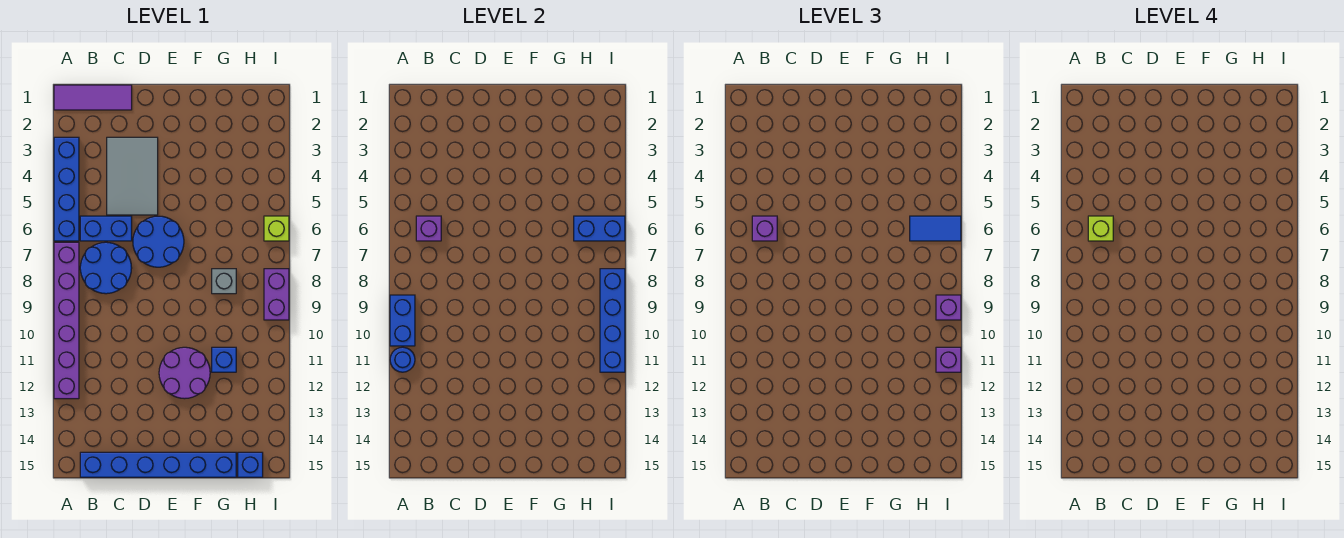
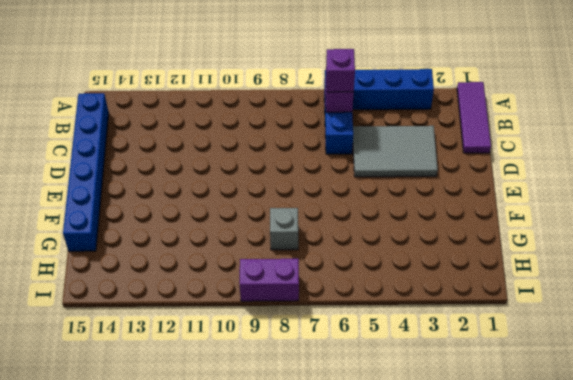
none -> purple 1x6 brick [54,242,79,399]
none -> blue 2x2 round brick [80,242,132,294]
none -> blue 2x2 round brick [133,216,184,267]

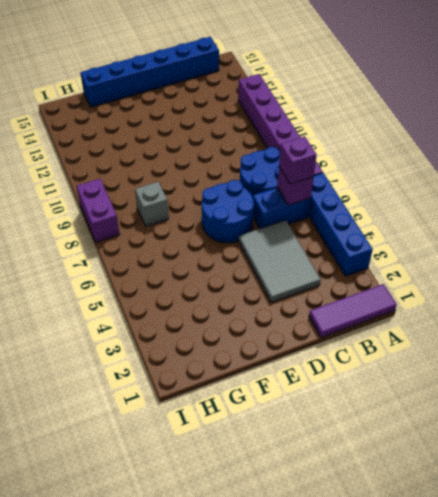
none -> purple 2x2 round brick [159,347,210,399]
none -> blue 1x1 brick [212,347,236,372]
none -> blue 1x1 brick [238,452,263,477]

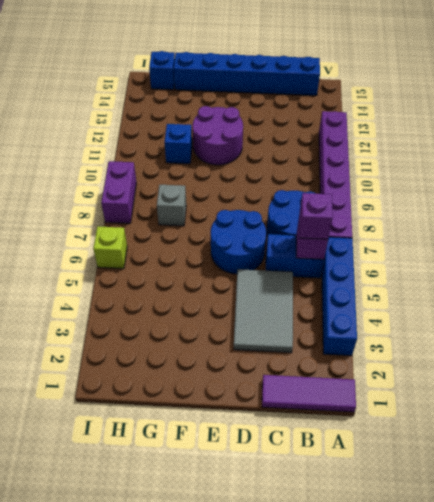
none -> blue 1x2 brick [390,295,415,346]
none -> blue 1x1 round brick [390,347,415,372]
none -> blue 1x2 brick [574,216,625,241]

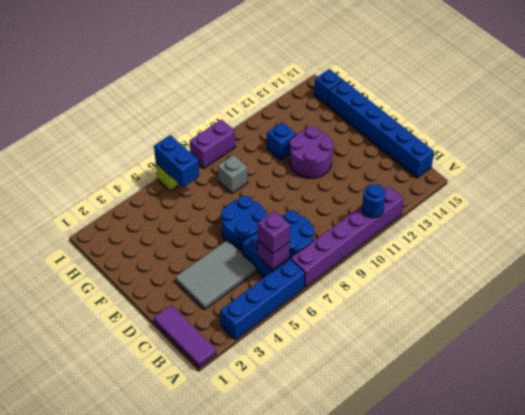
none -> blue 1x2 brick [390,295,415,346]
none -> blue 1x4 brick [600,269,625,372]
none -> blue 1x2 tile [910,216,961,241]

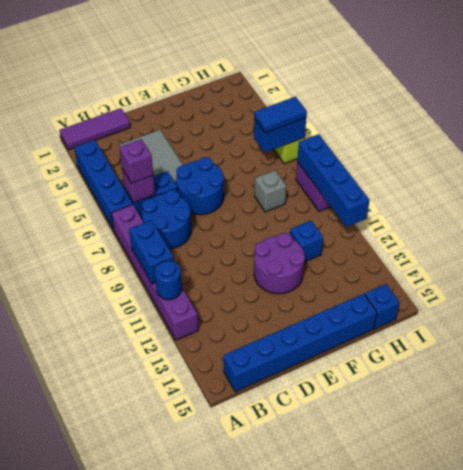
none -> purple 1x1 brick [936,295,961,320]
none -> purple 1x1 brick [936,347,961,372]
none -> lime 1x1 brick [1088,216,1113,241]

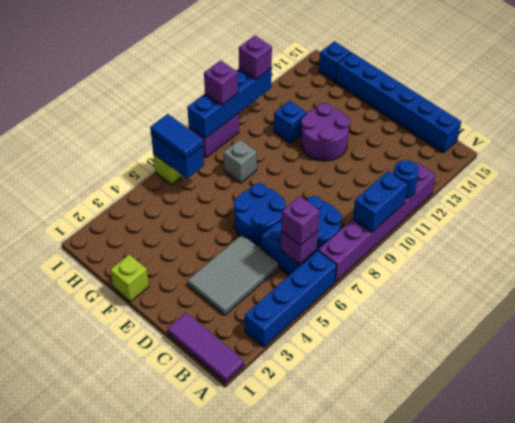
lime 1x1 brick [110,255,149,302] -> lime 1x1 brick moved to [1088,216,1113,241]

